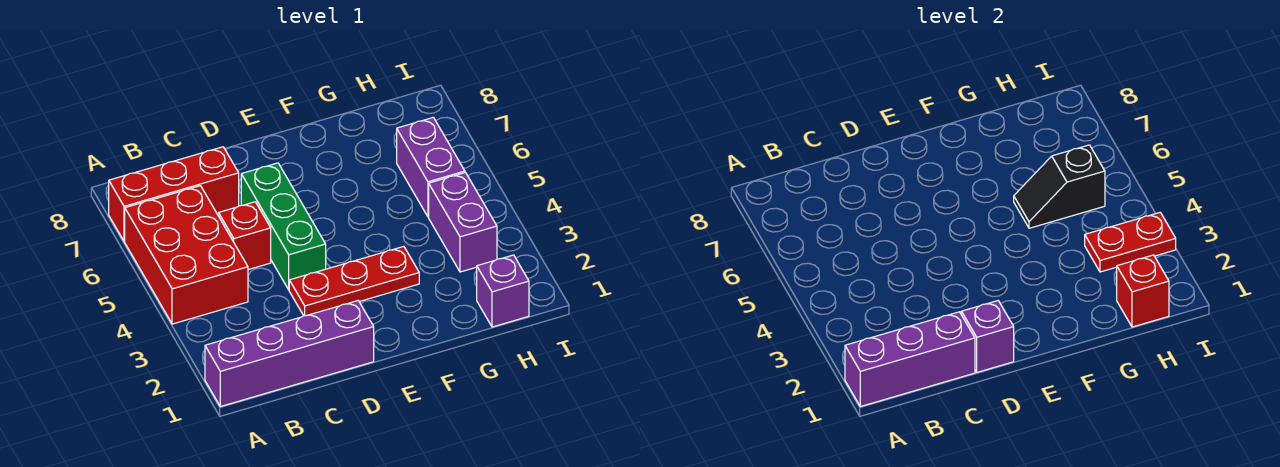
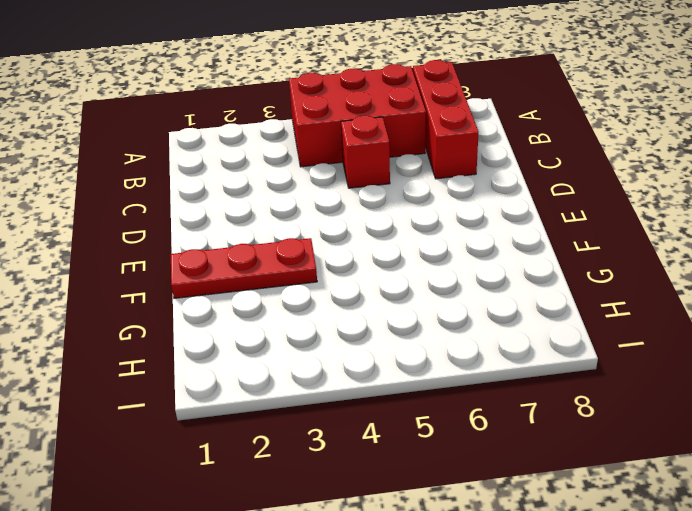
red 1x3 plate [171,238,317,298] -> red 1x3 plate turned to [289,246,419,316]
none -> purple 1x4 brick [205,301,374,407]
none -> green 1x3 brick [241,163,326,290]
none -> purple 1x1 brick [477,255,529,327]

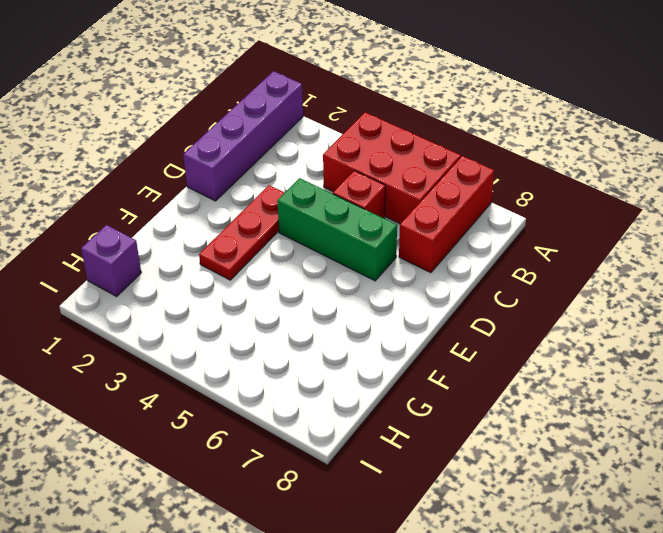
none -> purple 1x2 brick [429,173,497,272]
none -> purple 1x2 brick [397,118,465,217]
none -> purple 1x3 brick [845,312,975,407]

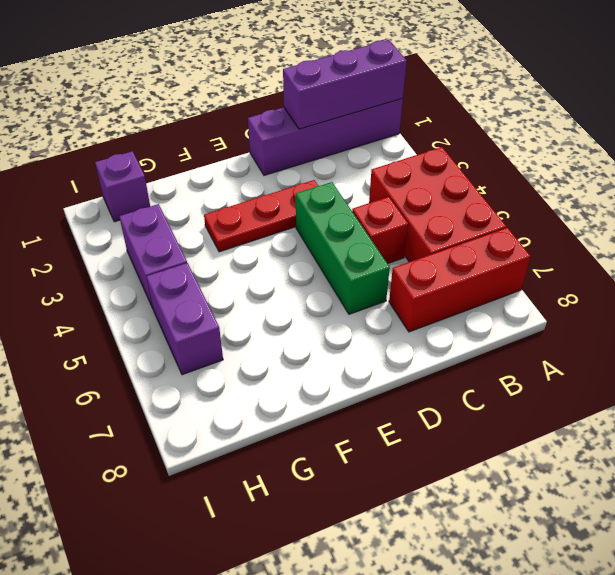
none -> purple 1x1 brick [961,301,1014,372]
none -> black 1x2 slope [1014,145,1105,228]
none -> red 1x1 brick [1117,255,1169,327]

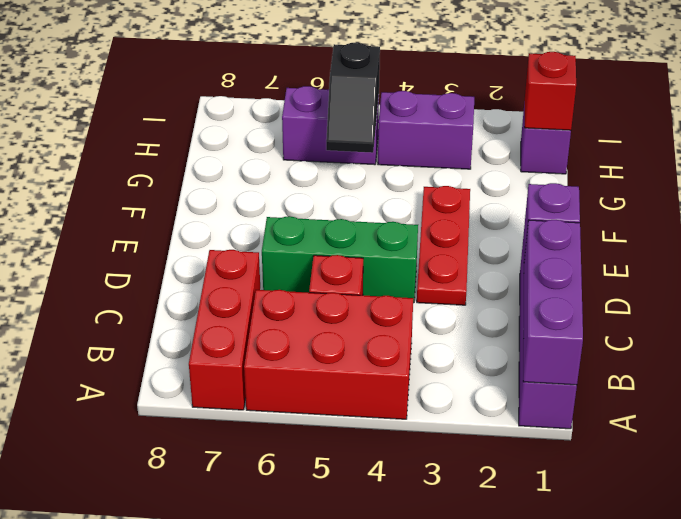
none -> red 1x2 plate [1085,213,1176,272]

